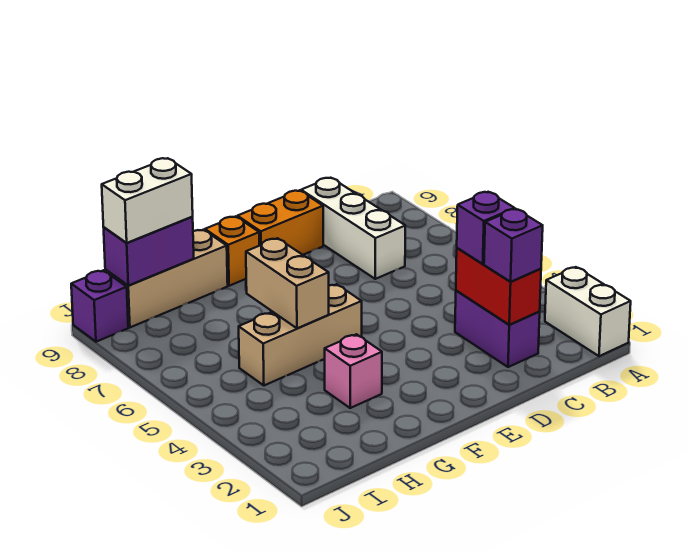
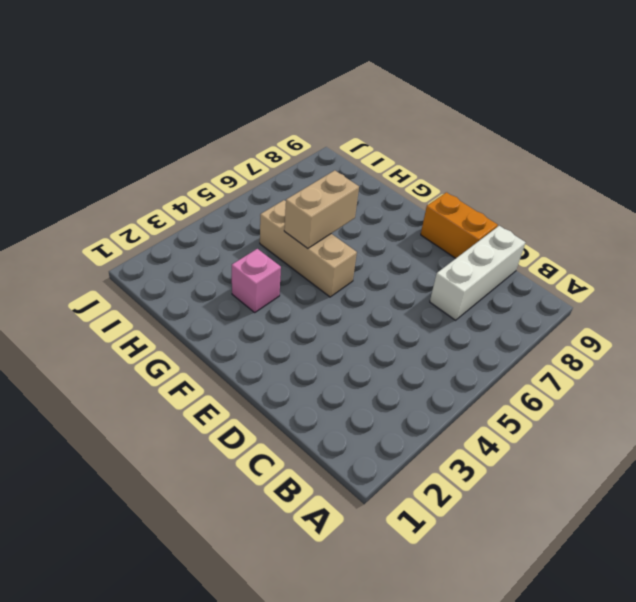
none -> white 1x2 brick [545,267,631,356]
none -> purple 1x2 brick [455,291,540,367]
none -> orange 1x1 brick [205,216,259,286]

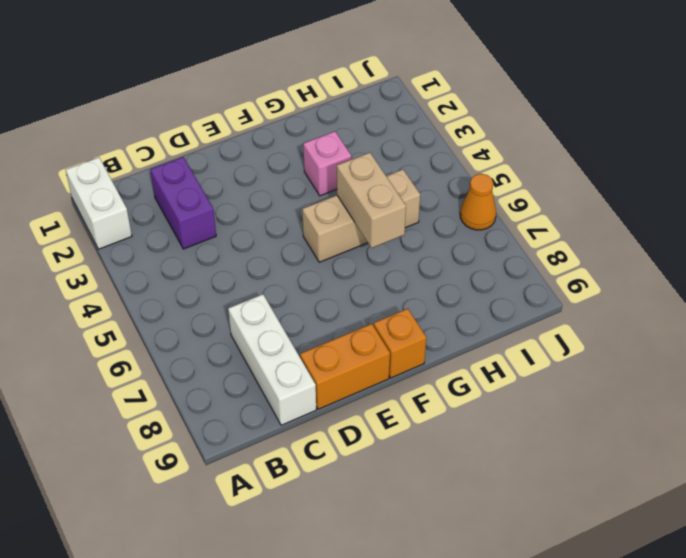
orange 1x1 cone [460,174,496,230] -> none
none -> tan 1x3 brick [105,230,228,327]
none -> purple 1x1 brick [71,270,128,342]
none -> red 1x2 brick [456,248,541,325]

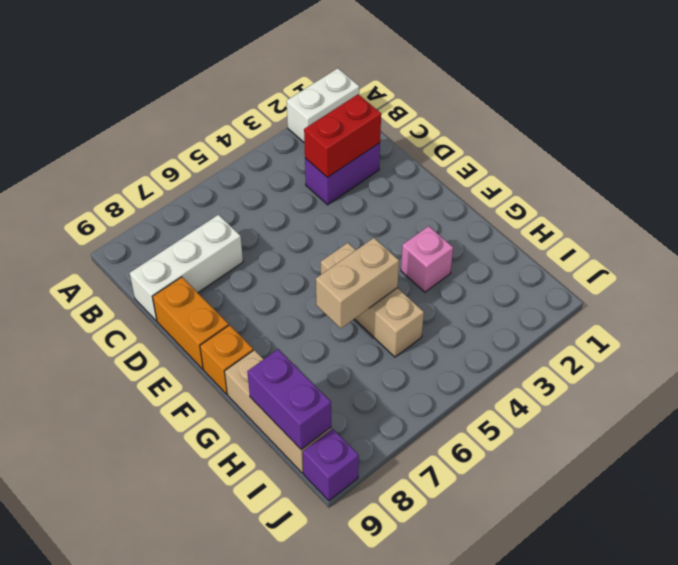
none -> purple 1x1 brick [484,209,543,282]
none -> purple 1x1 brick [457,192,515,264]
none -> white 1x2 brick [102,158,193,243]

